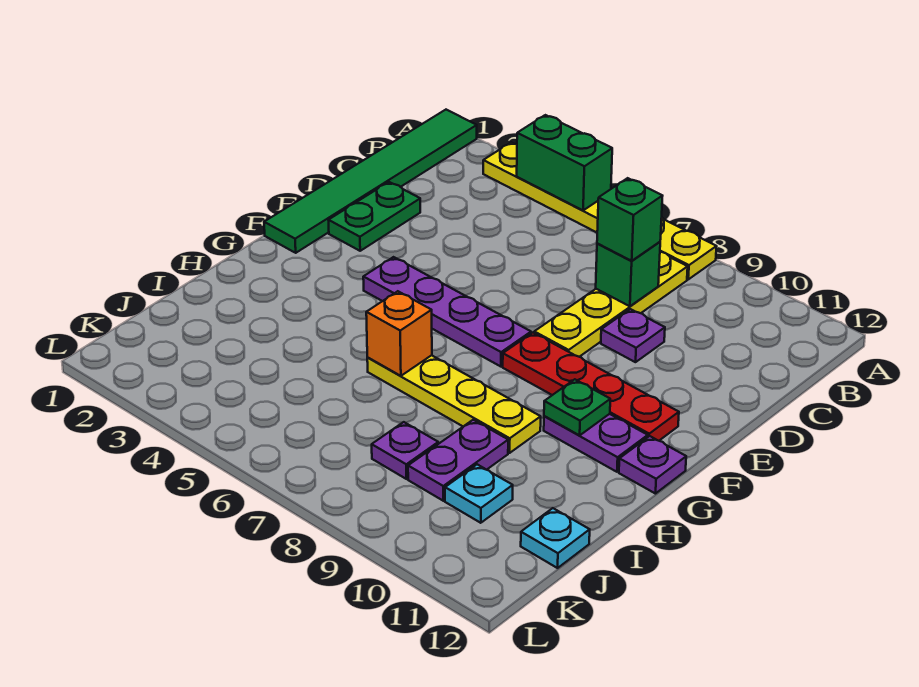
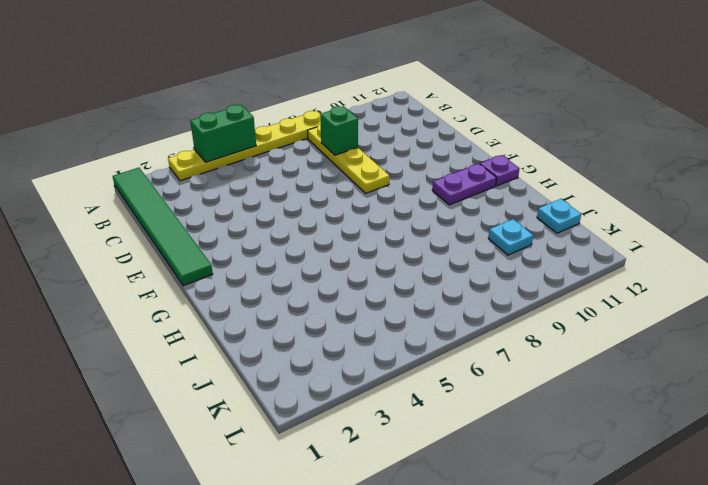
none -> green 1x2 plate [329,182,420,251]
none -> purple 1x1 plate [601,309,665,362]
none -> purple 1x4 plate [363,257,531,367]

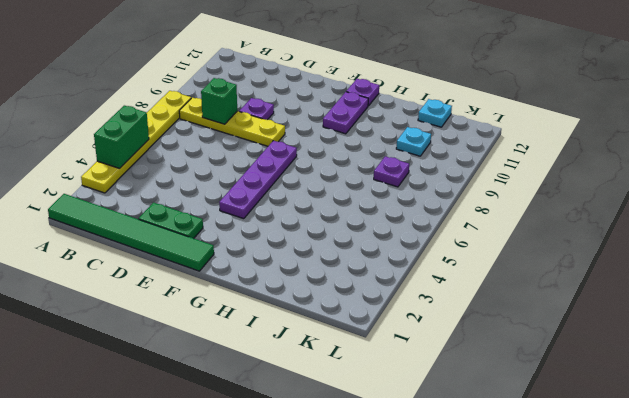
none -> red 1x4 plate [503,333,679,441]
none -> yellow 1x4 plate [367,355,541,453]
none -> purple 1x2 plate [408,420,508,501]

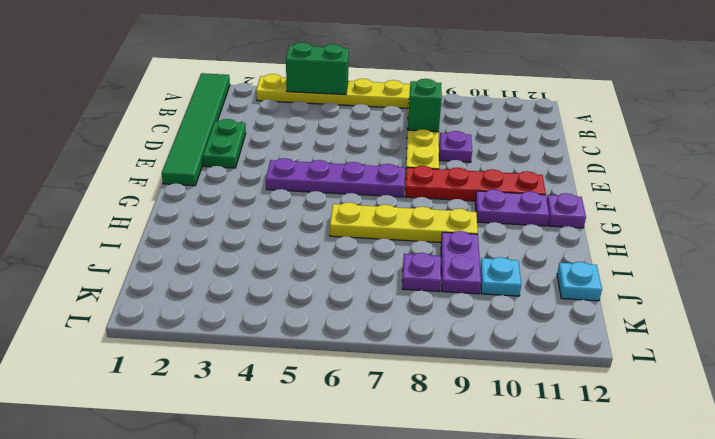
none -> green 1x1 plate [544,379,610,435]
none -> orange 1x1 brick [366,291,432,376]
none -> green 1x1 brick [597,178,662,261]

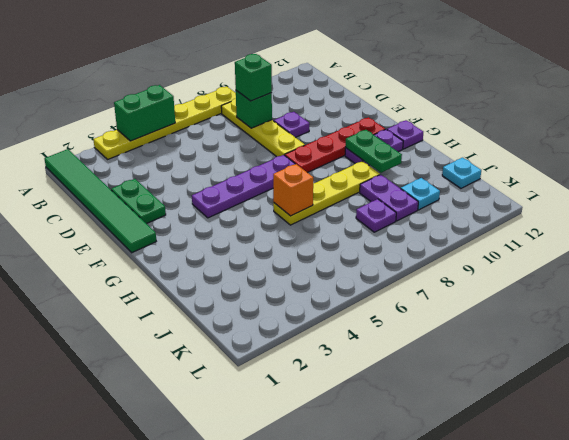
green 1x2 plate [346,130,402,173] -> green 1x1 plate [544,379,610,435]

